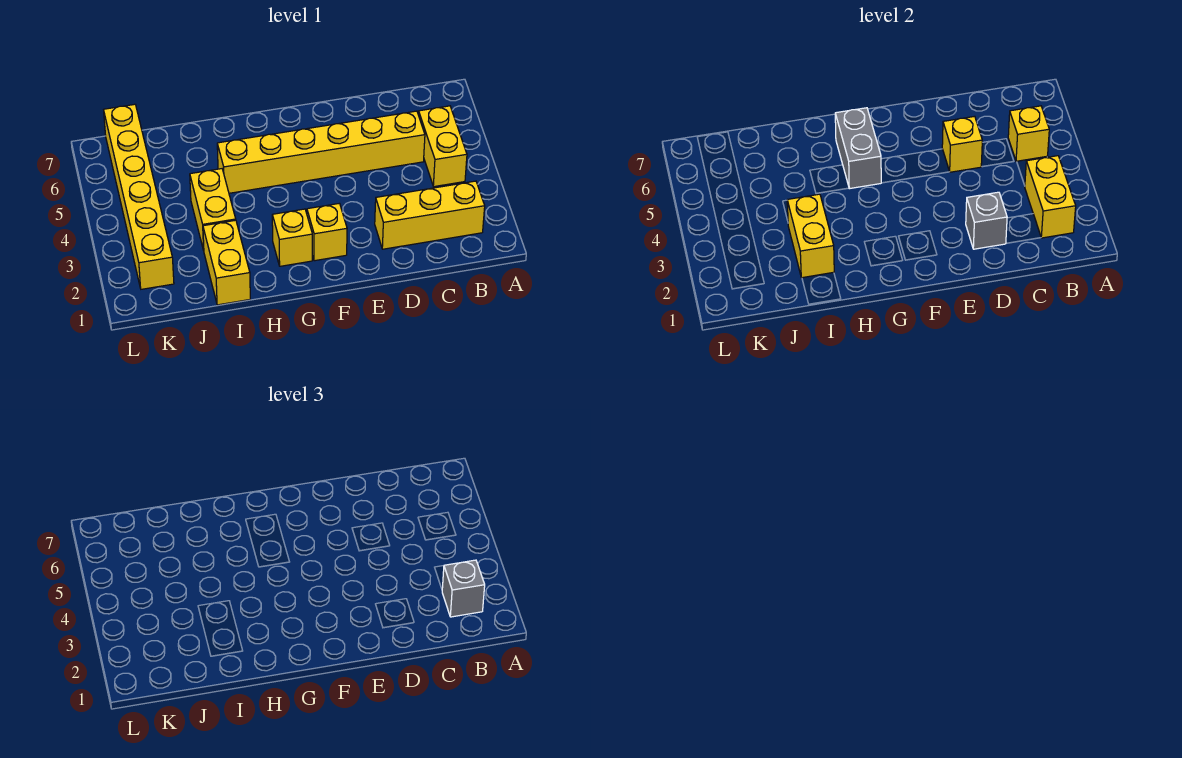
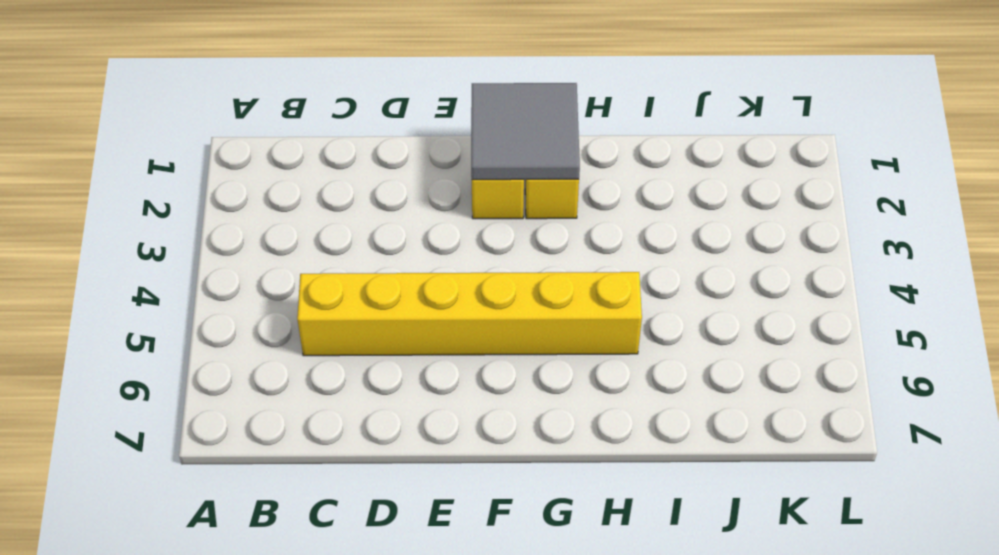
grey 2x2 tile [471,83,580,180] -> none
none -> yellow 1x3 brick [375,181,485,249]
none -> yellow 1x2 brick [419,106,467,187]
none -> yellow 1x2 brick [203,220,250,305]

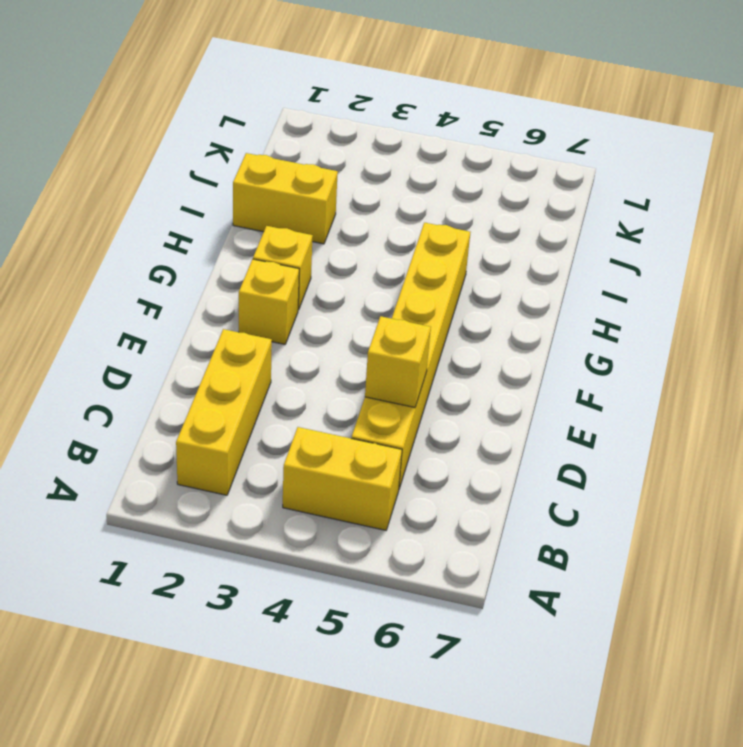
none -> yellow 1x2 brick [190,169,236,250]
none -> yellow 1x6 brick [104,104,174,289]
none -> yellow 1x2 brick [1025,156,1076,238]

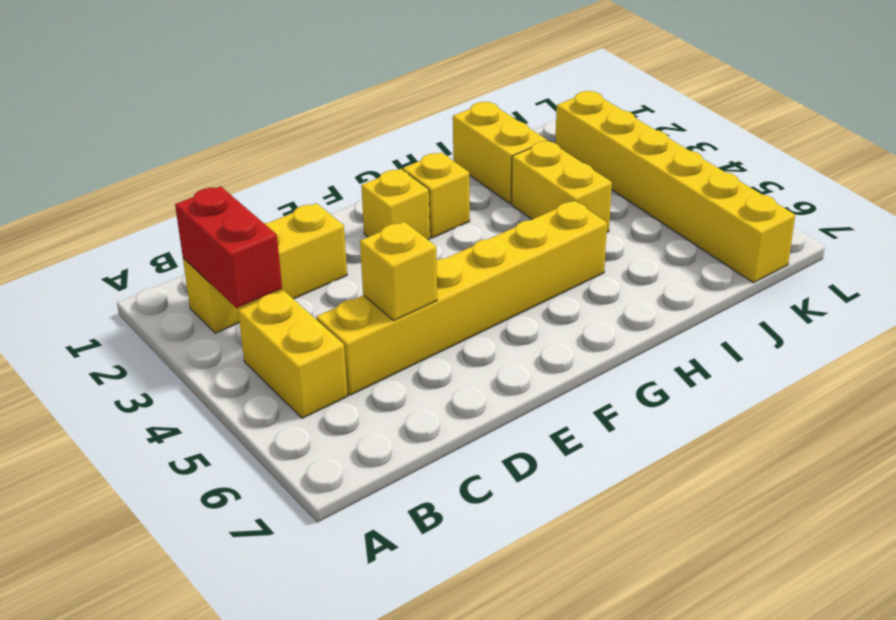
red 1x2 brick [175,186,282,308] -> yellow 1x2 brick [1025,156,1076,238]
none -> yellow 1x1 brick [1008,106,1049,162]
none -> grey 1x1 brick [966,192,1007,249]
none -> grey 1x2 brick [835,108,881,189]

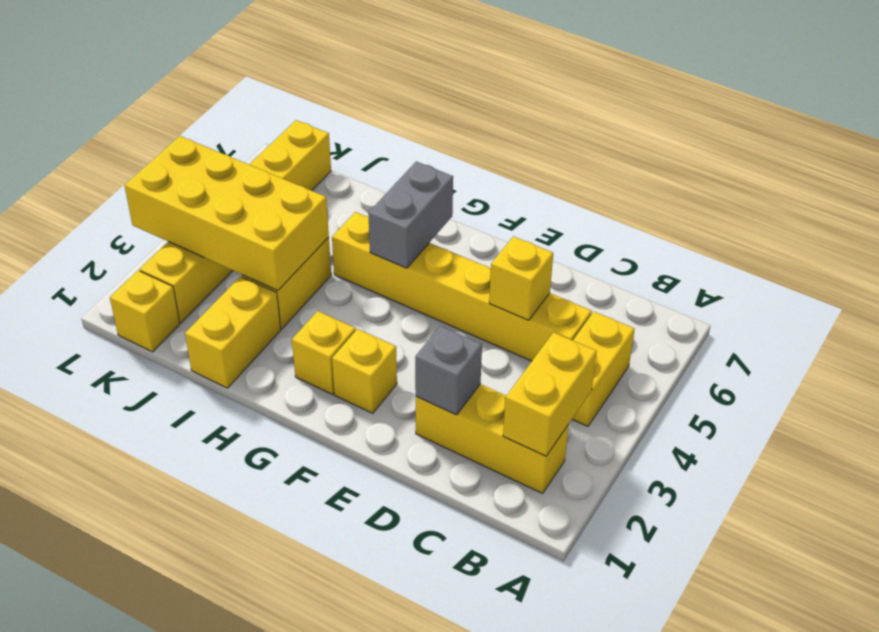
yellow 2x4 brick [125,136,329,290] -> yellow 1x2 brick [787,194,834,278]
yellow 1x1 brick [110,271,180,352] -> yellow 1x1 brick moved to [1008,106,1049,162]
none -> grey 1x1 brick [442,560,485,617]

